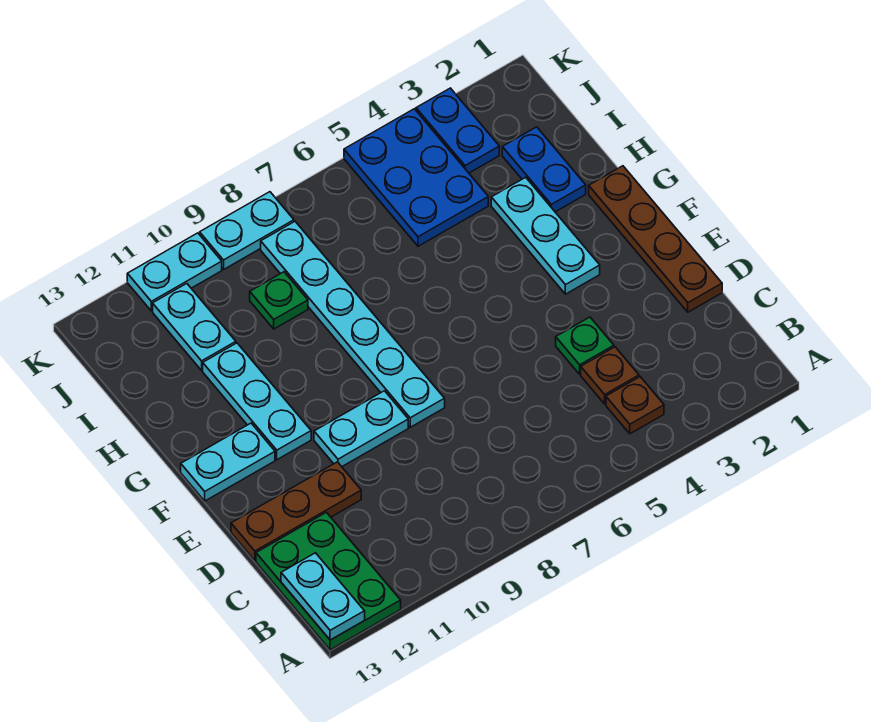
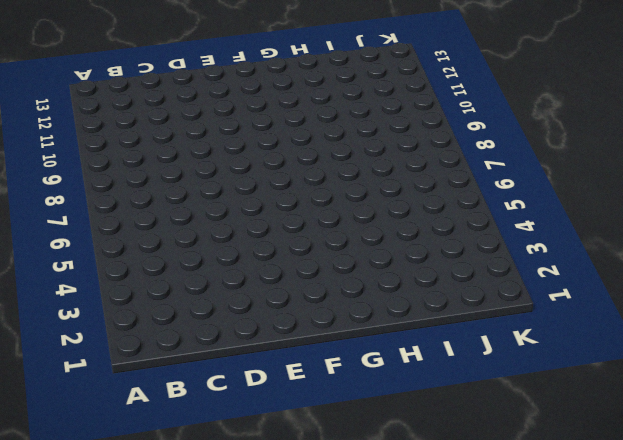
none -> green 2x3 plate [256,512,401,650]
none -> brown 1x1 plate [606,377,664,434]
none -> brown 1x1 plate [581,347,639,404]

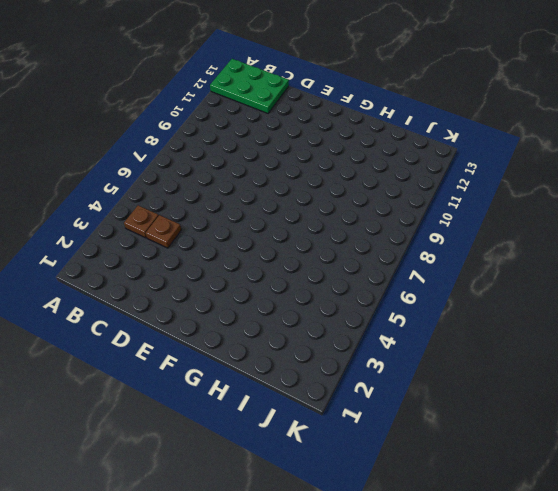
none -> brown 1x4 plate [589,166,722,312]
none -> green 1x1 plate [556,317,614,374]
none -> brown 1x3 plate [231,462,361,560]

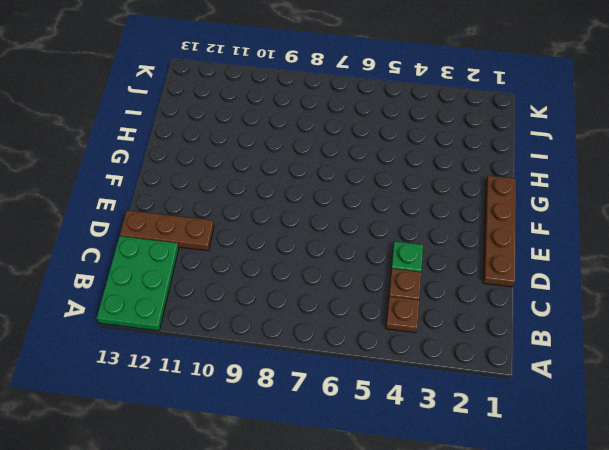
none -> cyan 1x6 plate [261,222,445,427]
none -> cyan 1x2 plate [314,391,408,467]
none -> cyan 1x3 plate [491,177,600,294]

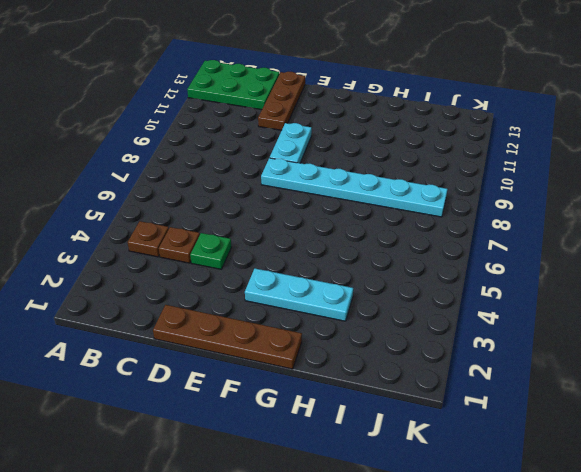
none -> cyan 1x3 plate [203,343,311,460]
none -> cyan 1x2 plate [181,423,275,501]
none -> blue 1x2 plate [502,127,586,212]

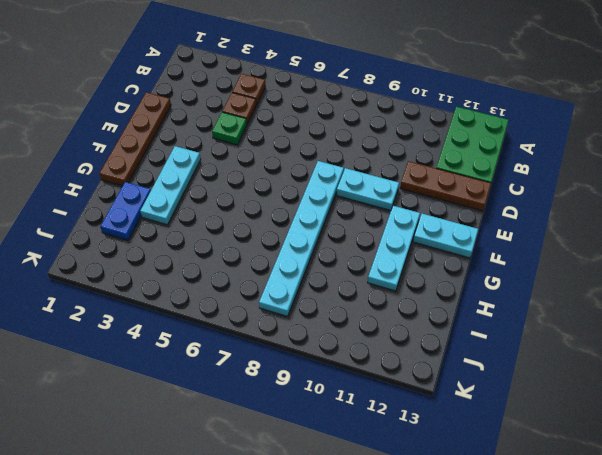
none -> blue 2x3 plate [344,109,488,246]
none -> green 1x1 plate [250,272,308,329]
none -> cyan 1x2 plate [153,284,236,370]

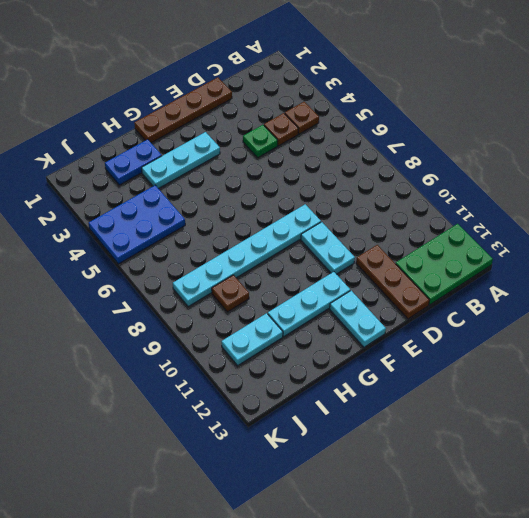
brown 1x1 plate [212,275,249,312] -> green 1x1 plate [250,272,308,329]
none -> blue 1x2 plate [416,88,499,173]
none -> cyan 1x2 plate [200,192,294,269]
none -> cyan 1x2 plate [127,233,222,311]

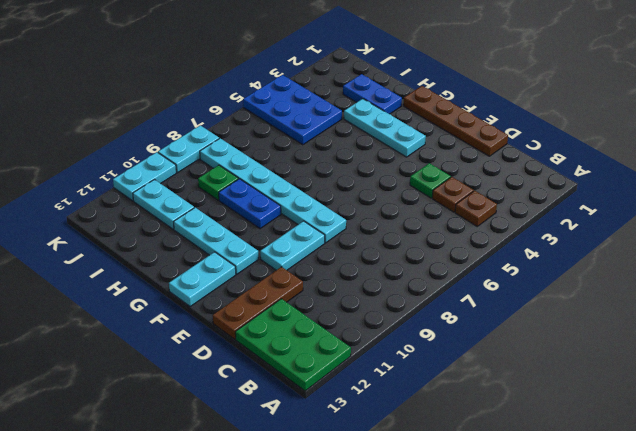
blue 1x2 plate [219,179,281,229] -> blue 1x2 plate moved to [416,88,499,173]
none -> cyan 1x2 plate [281,553,365,640]

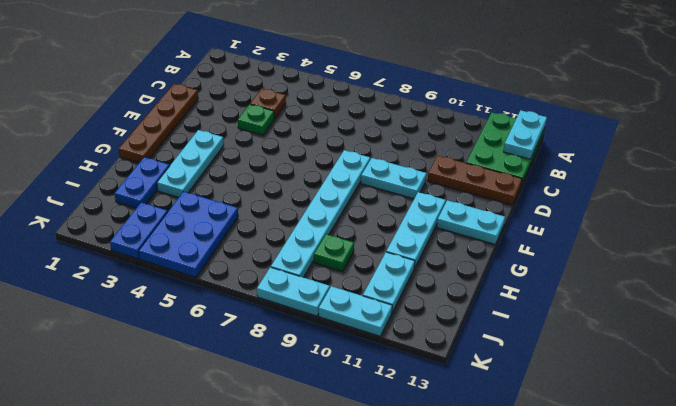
none -> brown 1x1 plate [606,377,664,434]

